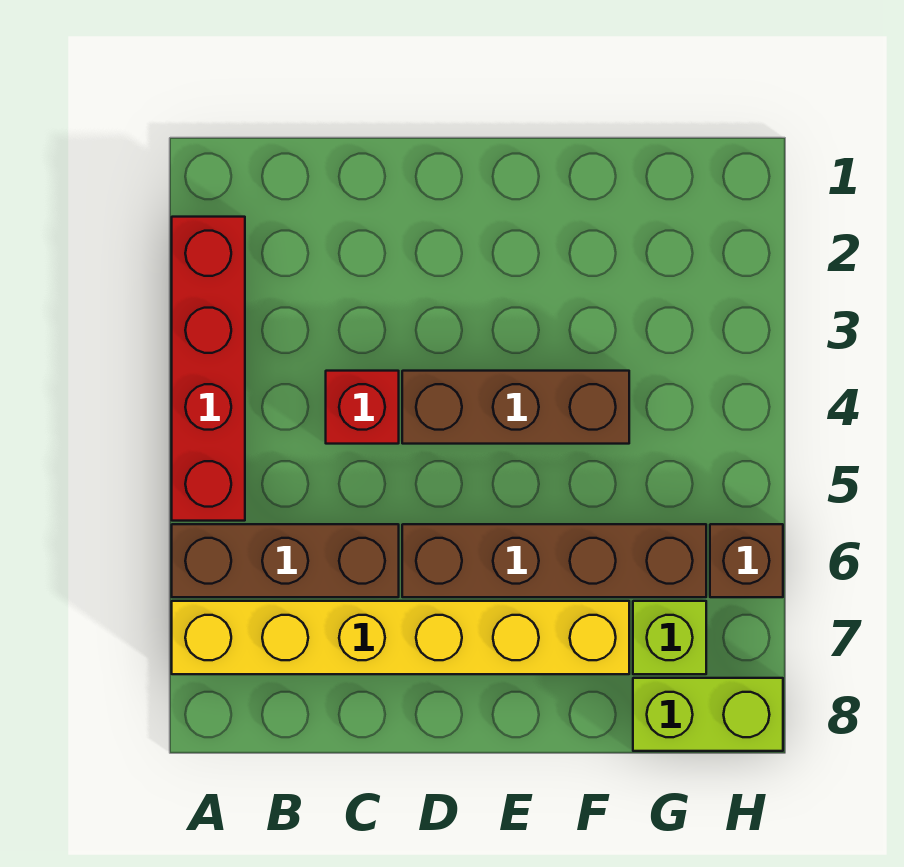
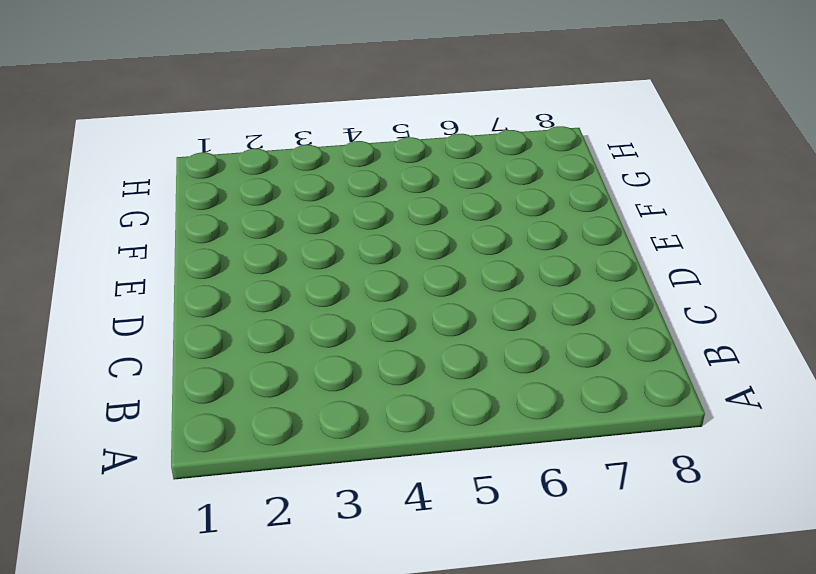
none -> red 1x4 brick [172,217,245,521]
none -> brown 1x3 brick [172,524,399,597]

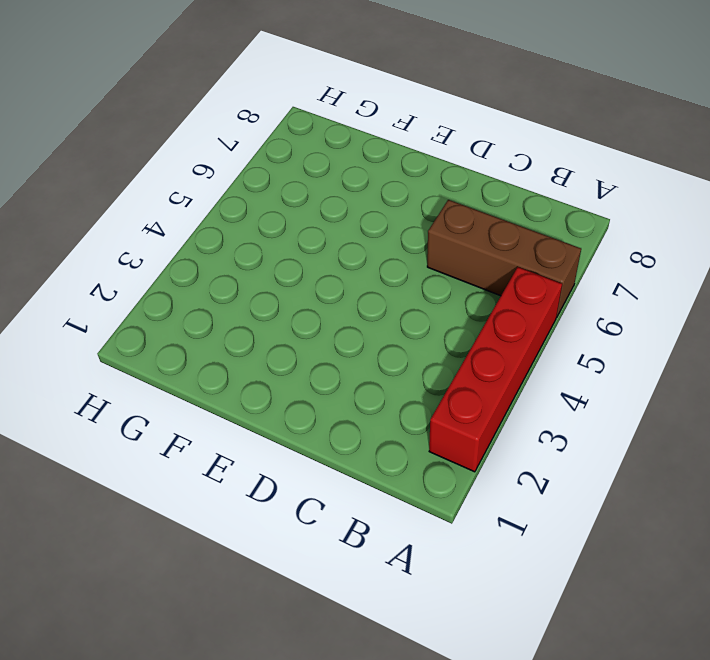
none -> yellow 1x6 brick [172,601,629,674]
none -> red 1x1 brick [326,371,399,444]

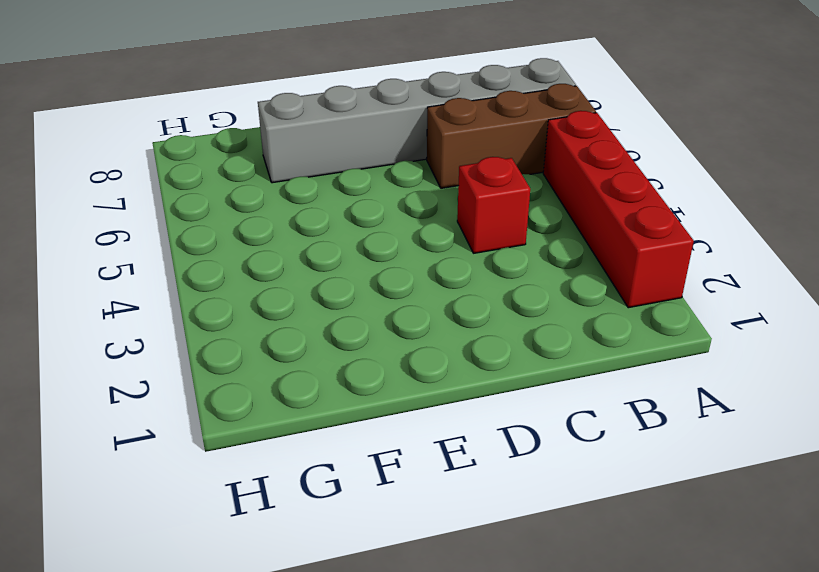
grey 1x6 brick [258,58,576,183] -> yellow 1x6 brick [172,601,629,674]
none -> brown 1x3 brick [402,371,629,444]
none -> brown 1x4 brick [402,524,706,597]

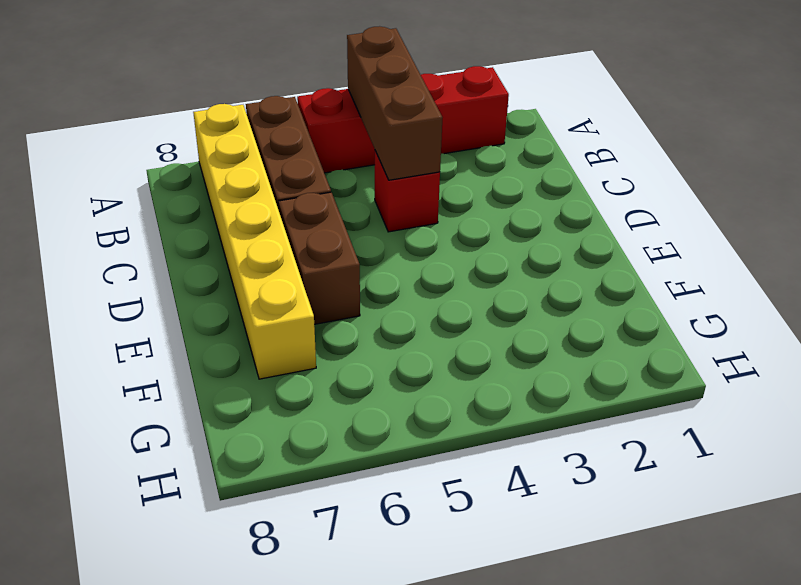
brown 1x3 brick [347,26,442,180] -> brown 1x3 brick moved to [402,371,629,444]
brown 1x2 brick [278,192,360,324] -> brown 1x4 brick [402,524,706,597]
none -> lime 1x1 brick [633,601,706,674]
none -> lime 1x2 brick [633,678,783,751]

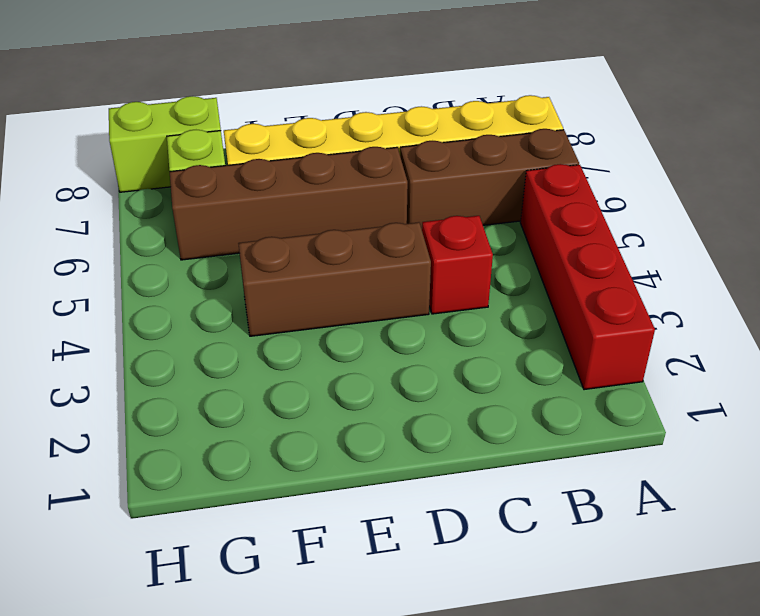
none -> brown 1x1 brick [710,524,783,597]

